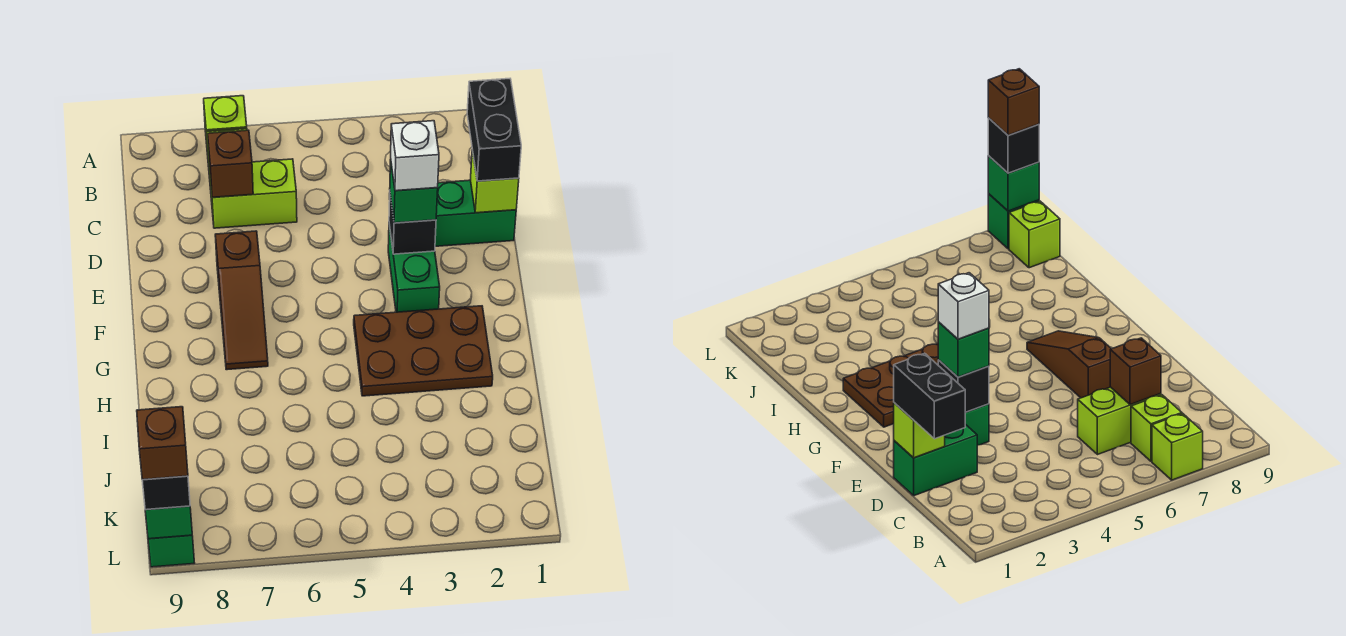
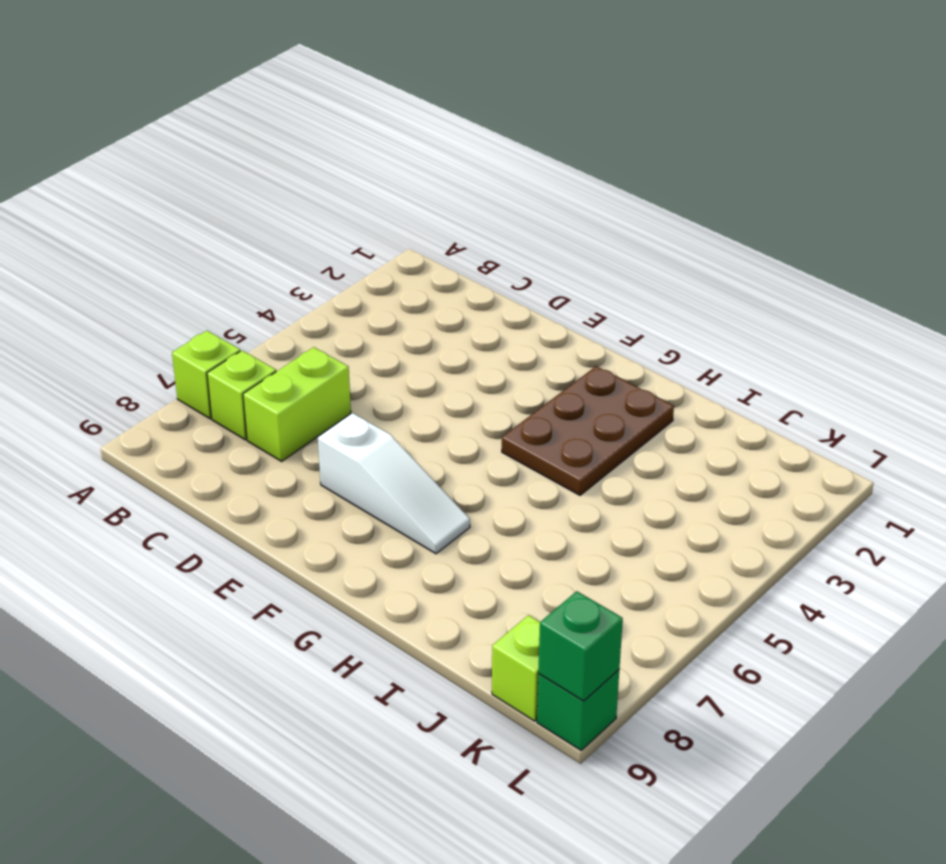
white 1x3 slope [318,413,470,554] -> brown 1x3 slope [215,231,268,370]
none -> green 1x2 brick [435,180,516,246]
none -> green 1x2 brick [388,225,440,312]
none -> brown 1x1 brick [208,130,253,197]

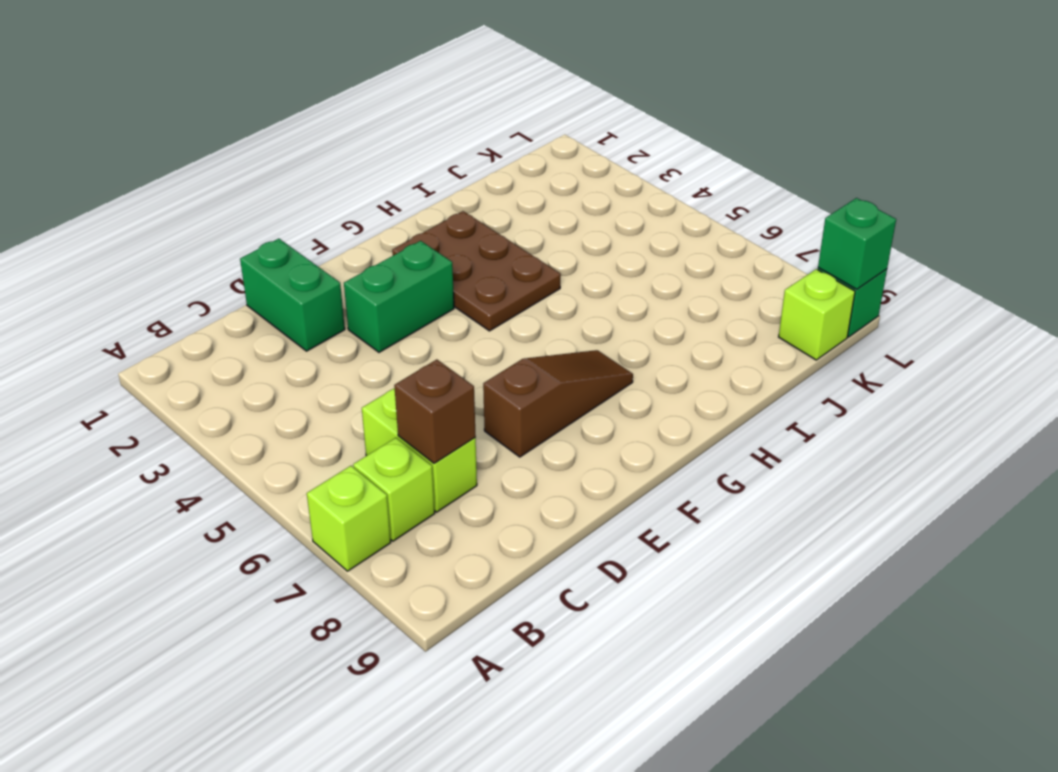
none -> lime 1x1 brick [470,150,519,213]
none -> black 1x1 brick [389,194,436,254]
none -> black 1x2 brick [467,79,521,181]

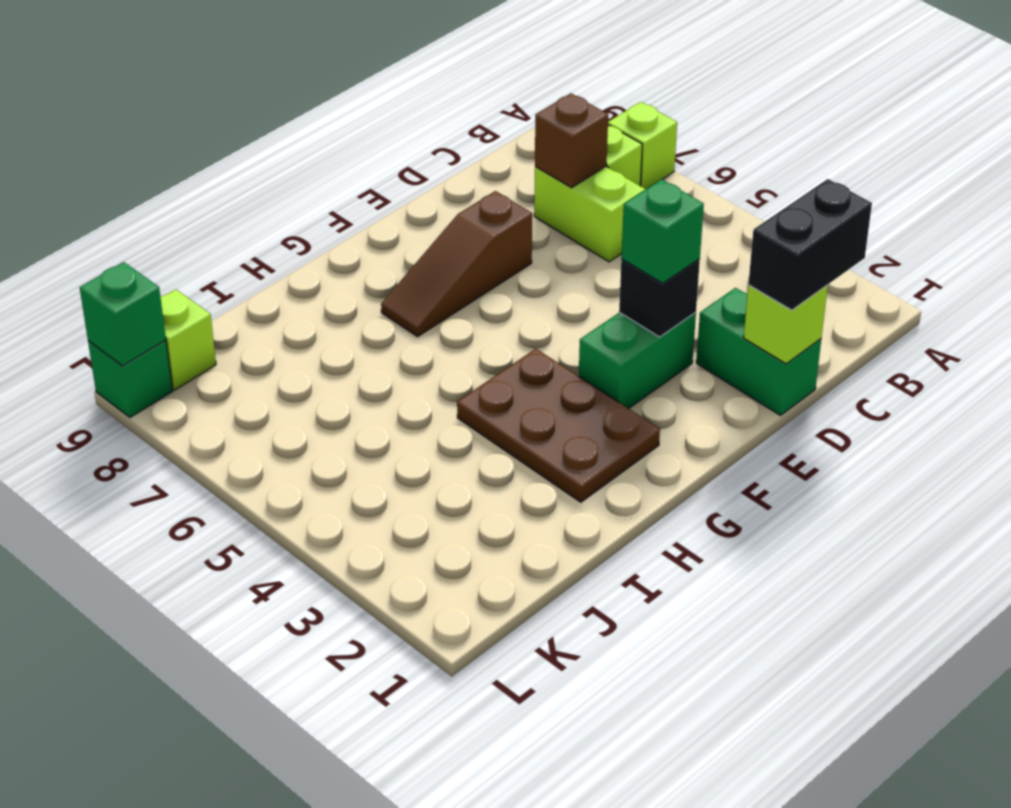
none -> black 1x1 brick [142,476,190,510]
none -> white 1x1 brick [391,121,439,191]
none -> brown 1x1 brick [137,407,188,480]

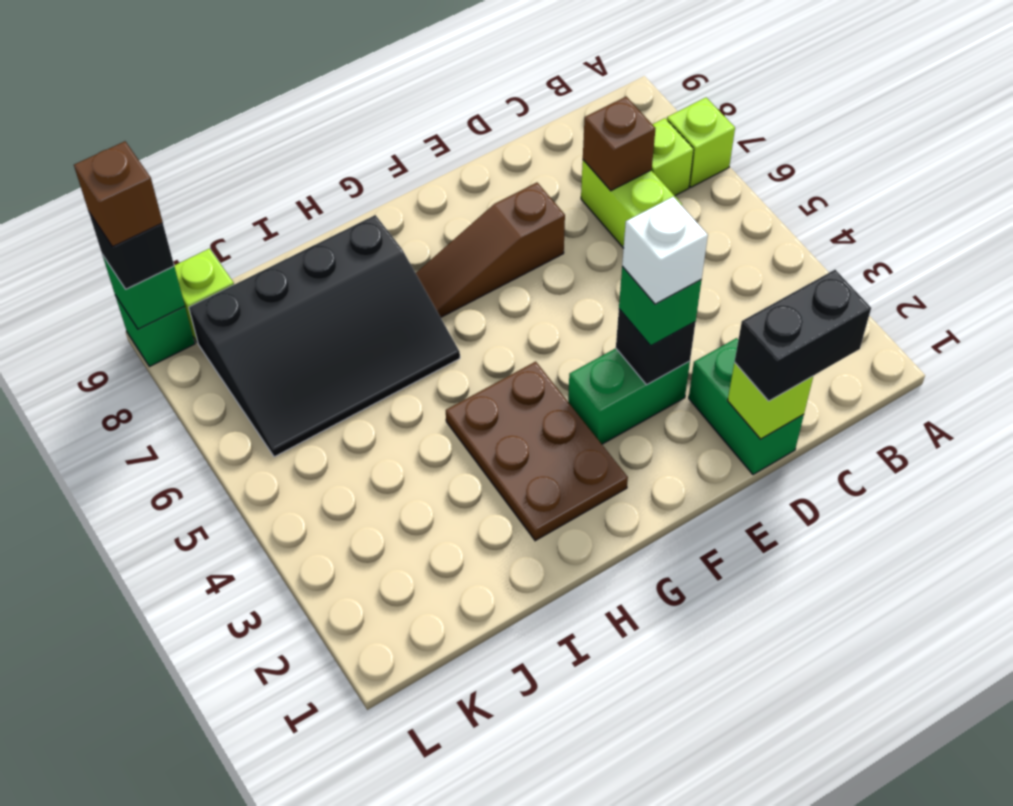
black 3x4 slope [189,215,460,457] -> none

